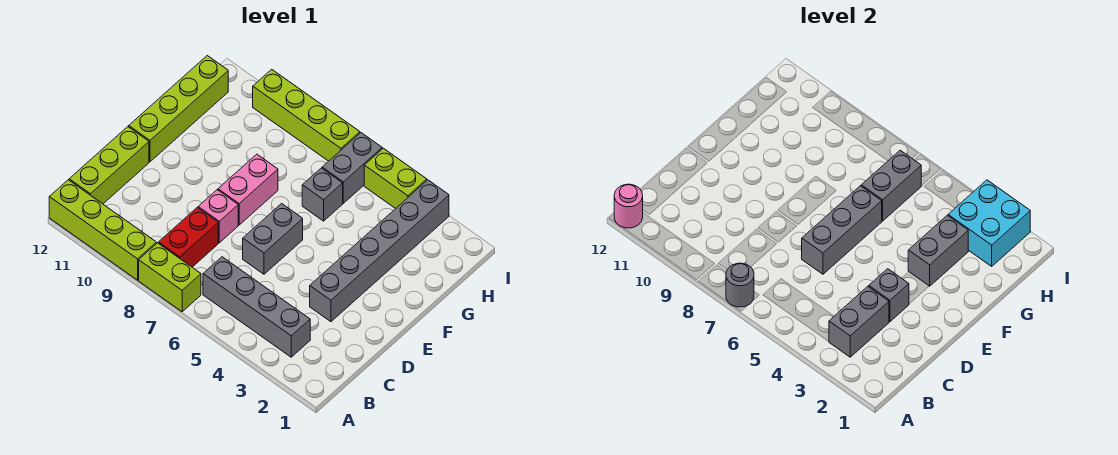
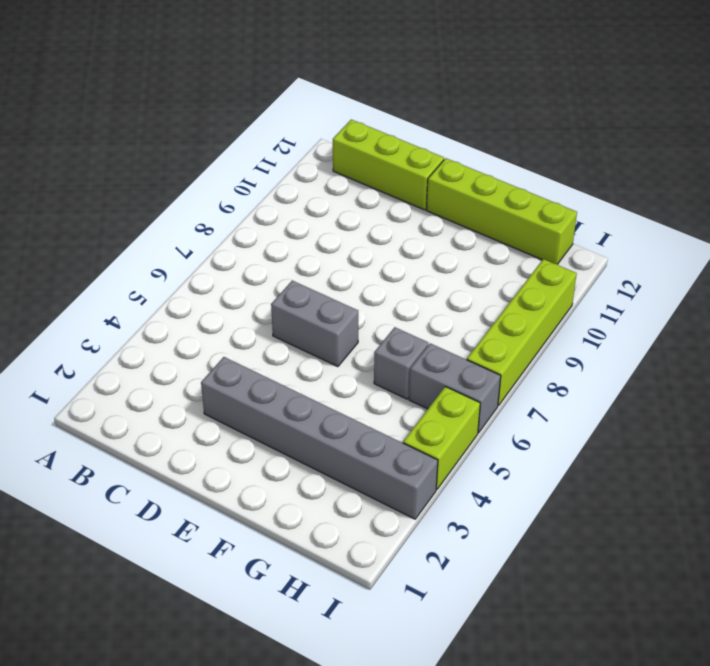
none -> lime 1x2 brick [139,243,201,312]
none -> lime 1x4 brick [49,180,156,280]
none -> grey 1x4 brick [203,257,310,357]

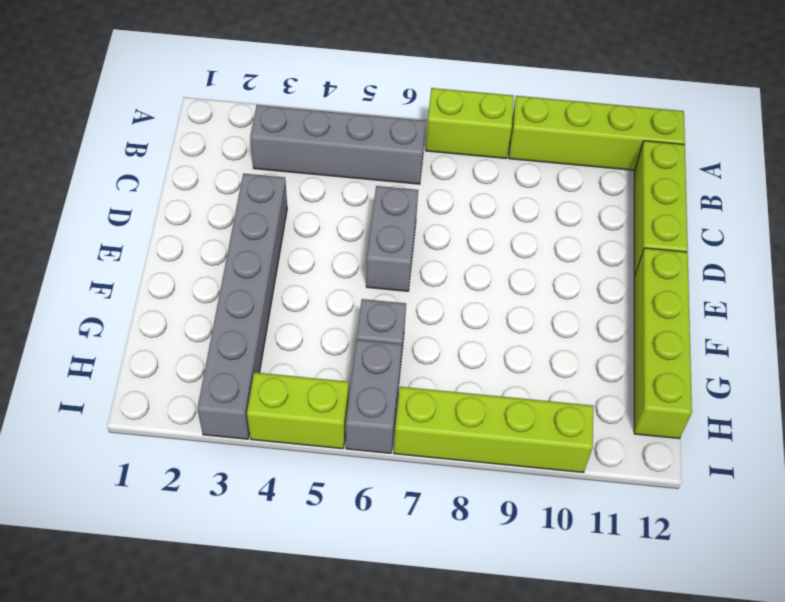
none -> red 1x2 brick [158,207,218,267]
none -> pink 1x1 brick [198,190,238,243]
none -> pink 1x2 brick [218,154,278,225]

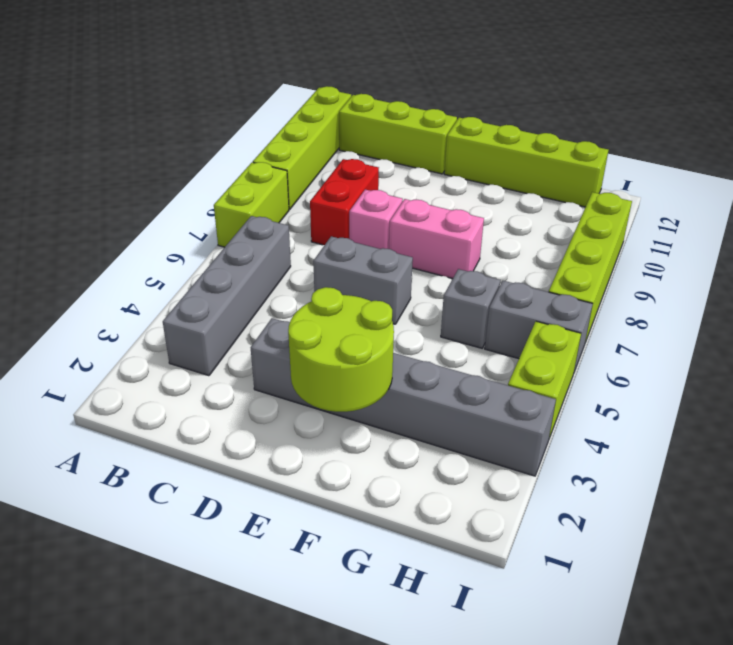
red 1x2 brick [310,159,379,245] -> red 1x2 brick turned to [158,207,218,267]
lime 2x2 round brick [288,287,394,412] -> grey 1x2 brick [908,215,968,286]
none -> grey 1x1 round brick [726,263,754,307]
none -> pink 1x1 round brick [614,184,643,228]
none -> grey 1x2 brick [829,287,889,357]

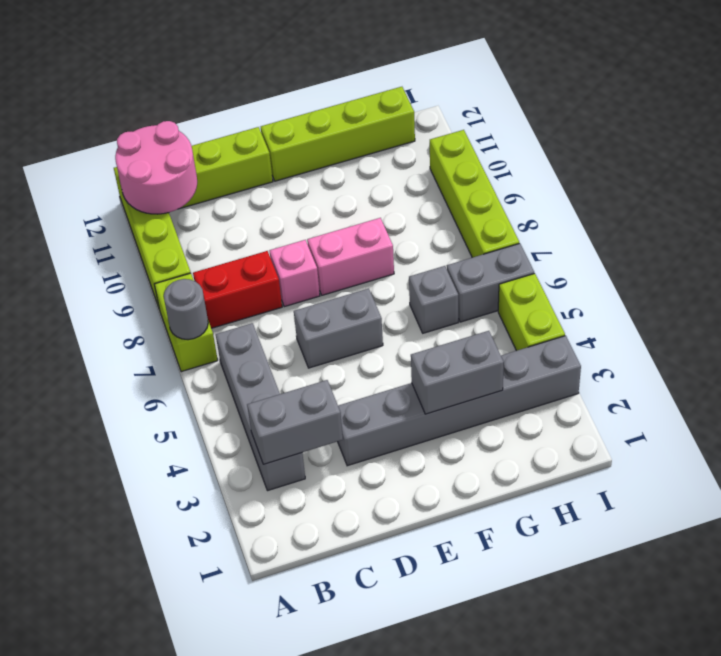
pink 2x2 round brick [115,121,197,214] -> pink 1x1 round brick [614,184,643,228]
none -> grey 1x1 brick [869,269,909,322]
none -> grey 1x3 brick [802,186,882,274]
none -> grey 1x2 brick [861,150,921,221]

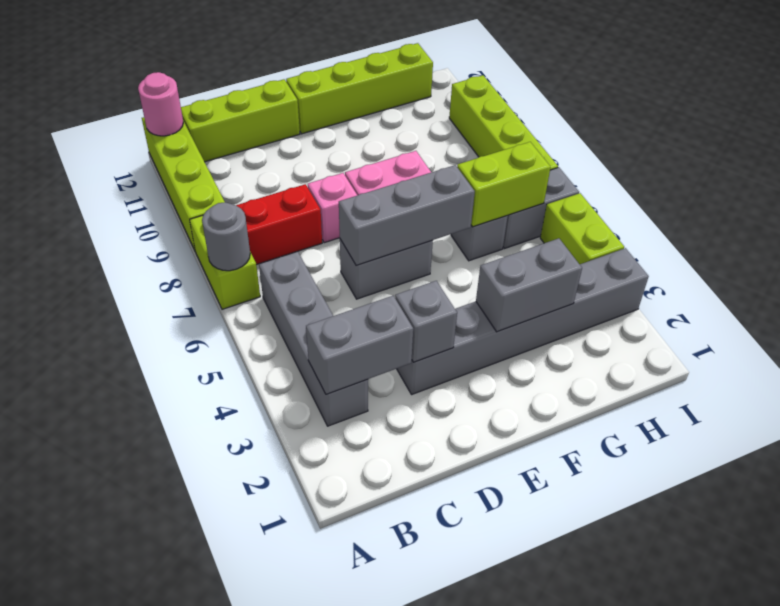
lime 1x2 brick [457,142,551,227] -> grey 1x2 brick [861,150,921,221]
none -> cyan 2x2 brick [948,180,1030,266]

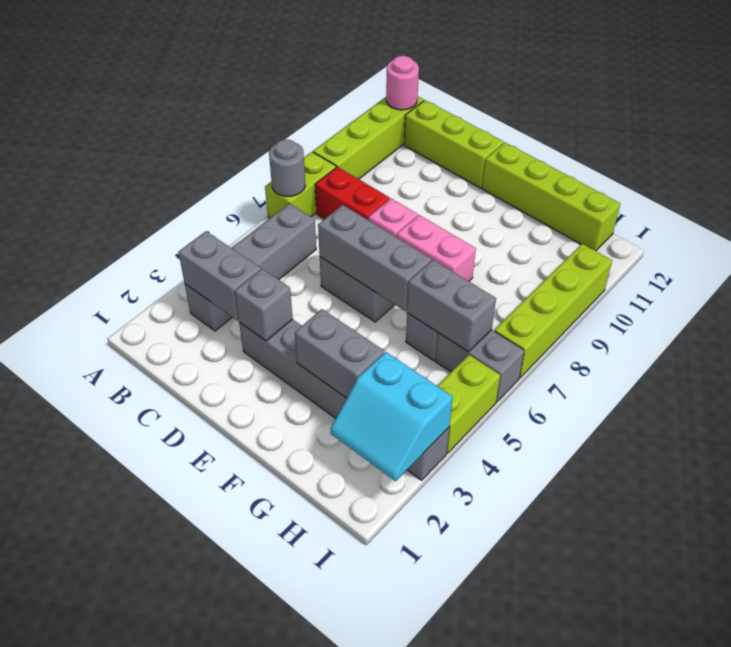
cyan 2x2 slope [331,352,453,481] -> cyan 2x2 brick [948,180,1030,266]

